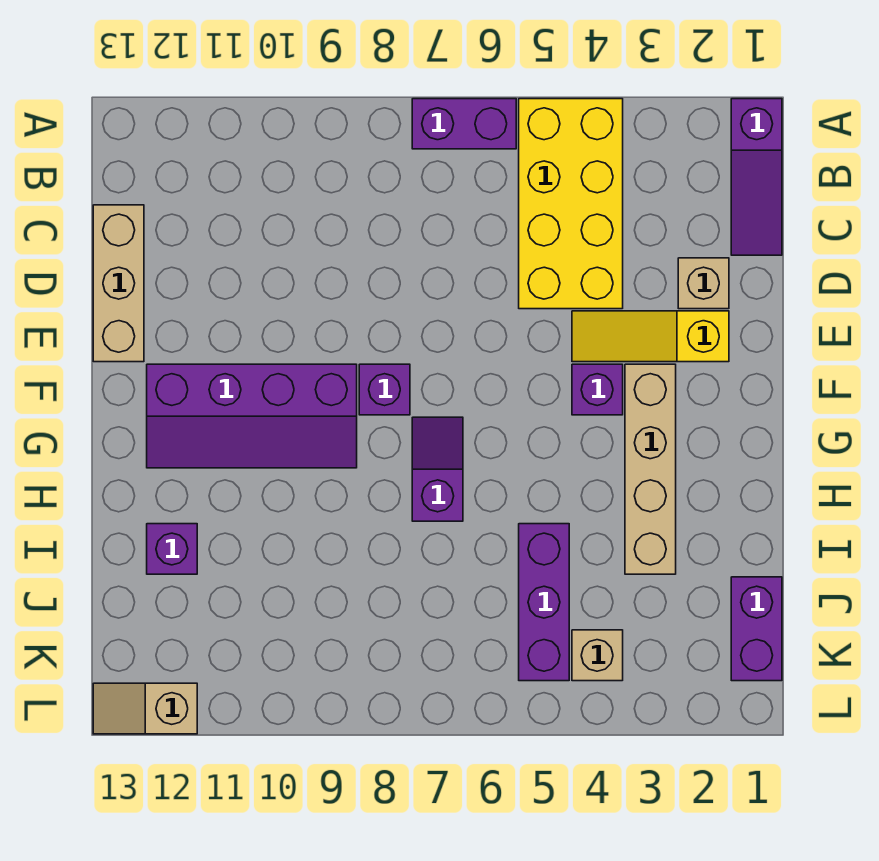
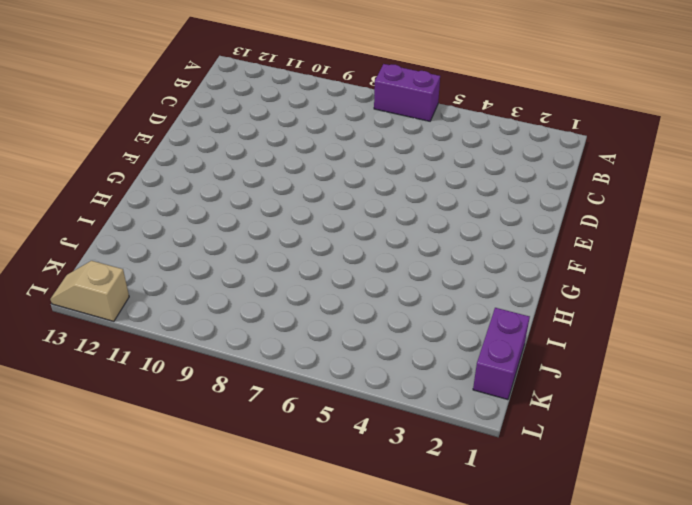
none -> purple 1x3 slope [731,99,782,255]
none -> yellow 2x4 brick [519,99,623,309]
none -> tan 1x3 brick [93,205,144,362]

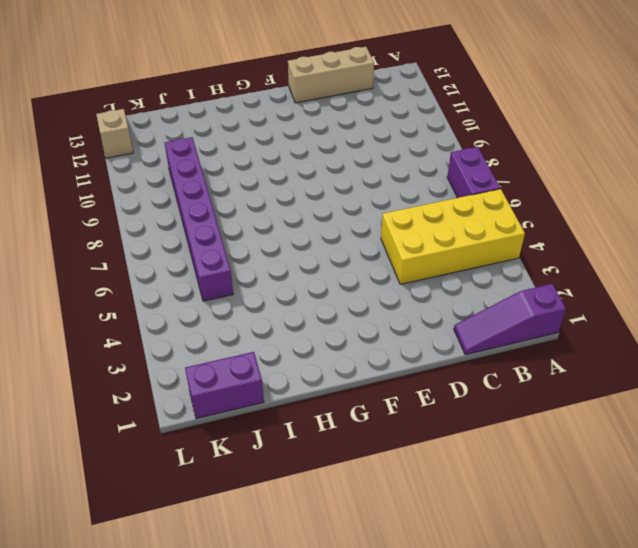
purple 1x6 brick [165,137,233,301] -> purple 1x3 brick [519,524,569,681]
none -> tan 1x1 brick [678,258,729,309]
none -> yellow 1x3 slope [572,311,729,362]
none -> tan 1x4 brick [625,364,676,574]

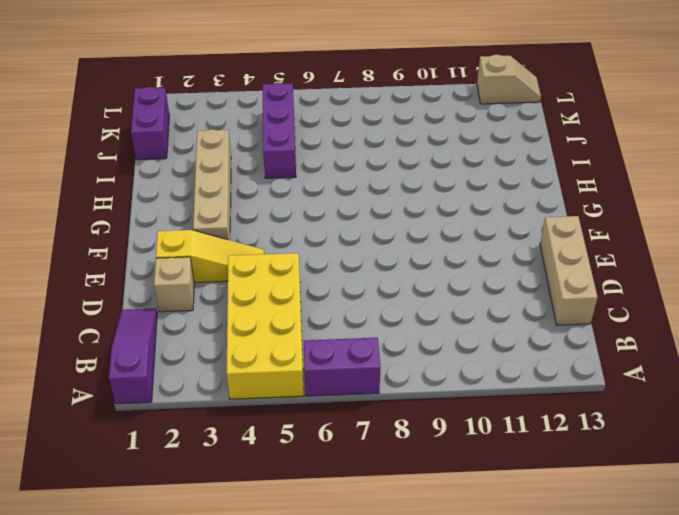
none -> purple 1x1 brick [572,364,623,415]
none -> purple 1x1 brick [359,364,410,415]
none -> purple 2x4 slope [147,364,357,468]

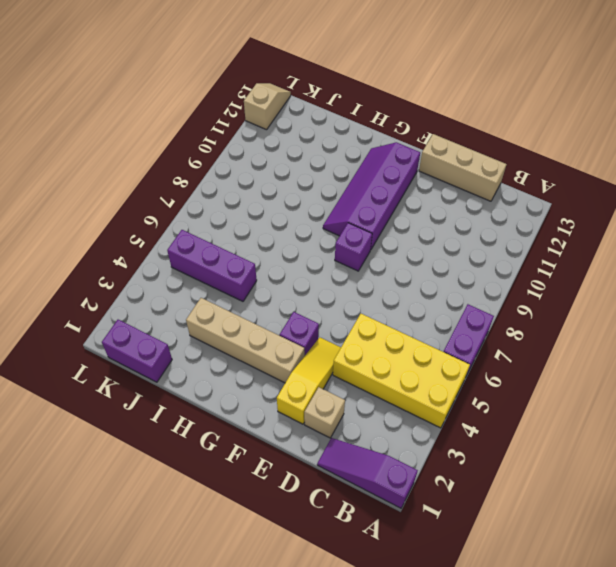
none -> purple 1x2 slope [412,417,463,521]
none -> purple 1x1 brick [147,524,197,574]
none -> tan 1x1 brick [572,630,623,681]

